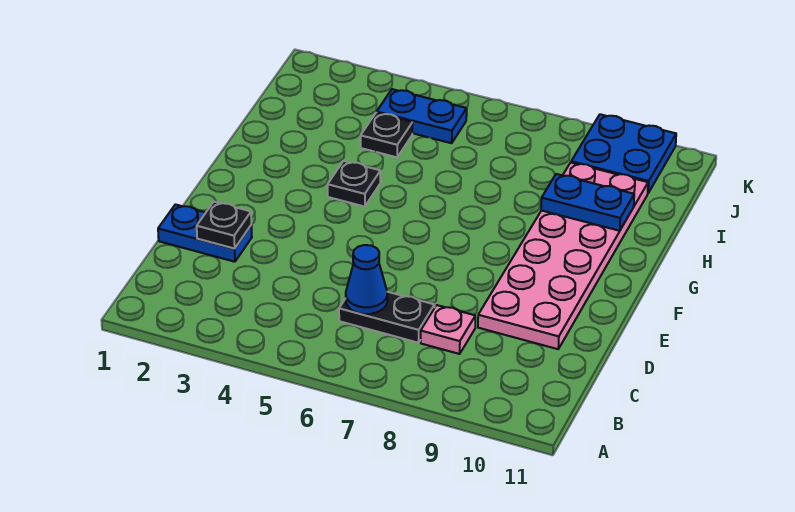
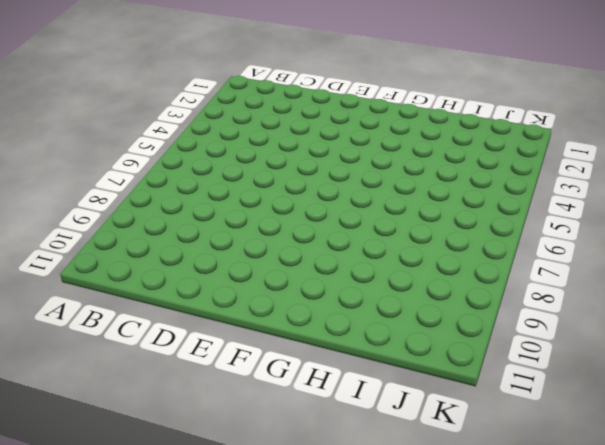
none -> black 1x2 plate [339,292,435,343]
none -> pink 1x1 plate [421,305,475,354]

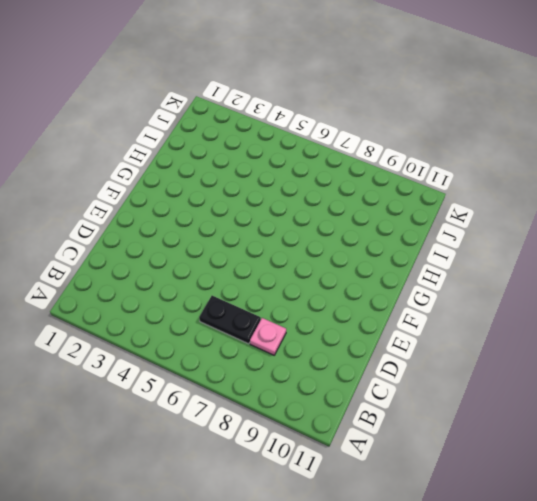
none -> blue 1x2 plate [158,205,252,262]
none -> pink 2x6 plate [478,163,648,349]

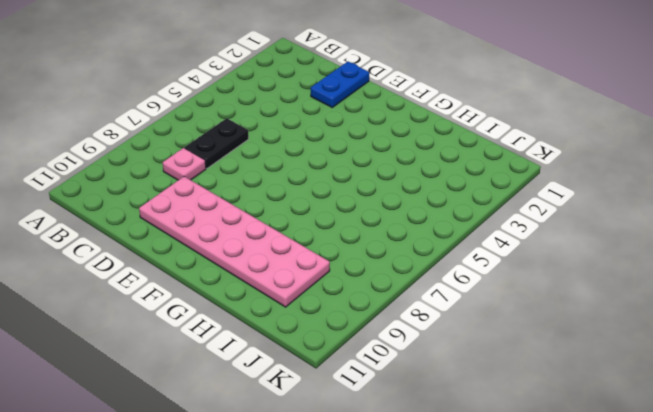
none -> black 1x1 plate [328,161,380,207]
none -> black 1x1 plate [361,113,413,157]

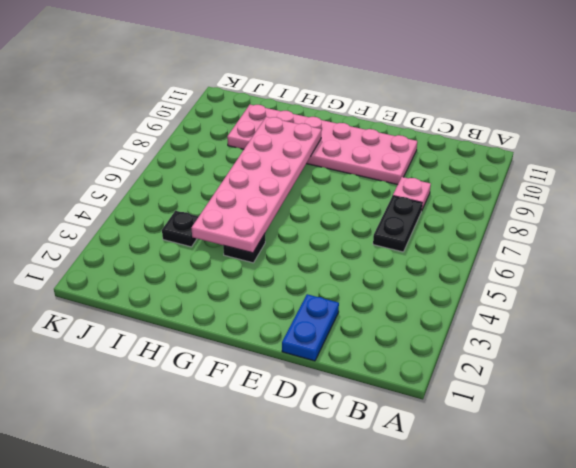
pink 2x6 plate [192,117,321,253] -> blue 1x2 plate [541,174,634,231]
none -> blue 1x2 plate [377,89,467,143]
none -> blue 2x2 plate [571,114,676,193]

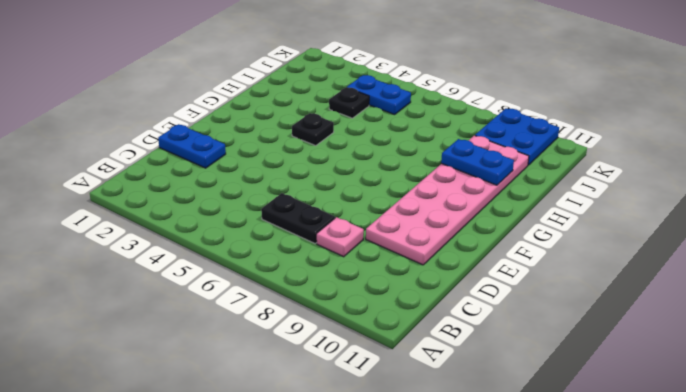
none -> blue 1x1 cone [346,245,387,314]
none -> black 1x1 plate [197,202,251,249]

